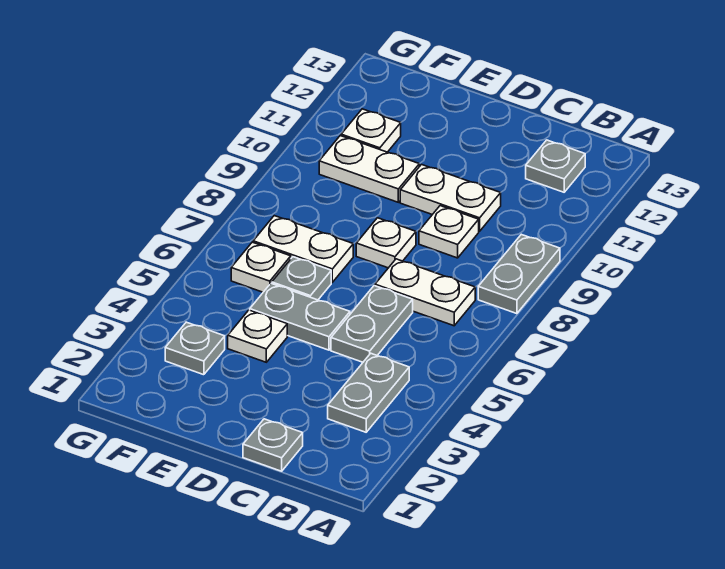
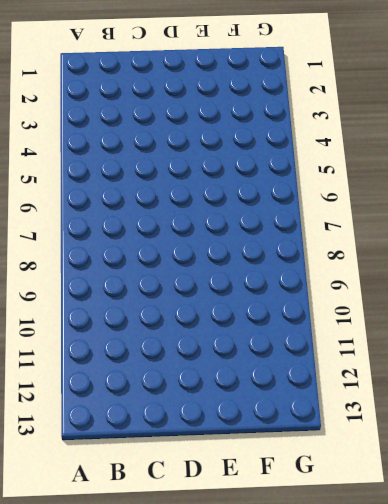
none -> grey 1x2 plate [478,234,560,314]
none -> grey 1x2 plate [328,353,409,432]
none -> white 1x2 plate [375,259,475,326]

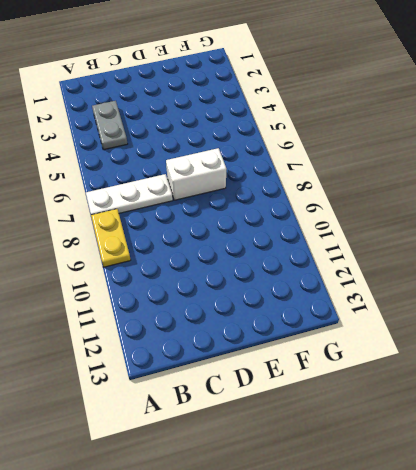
white 1x3 plate [86,174,173,215] -> white 1x2 plate [375,259,475,326]
yellow 1x2 plate [91,209,131,267] -> grey 1x2 plate [478,234,560,314]
white 1x2 brick [166,148,226,200] -> white 1x2 plate [253,216,353,282]
none -> grey 1x1 plate [526,140,585,192]
none -> grey 1x1 plate [243,419,303,471]
none -> grey 1x2 plate [331,286,413,362]

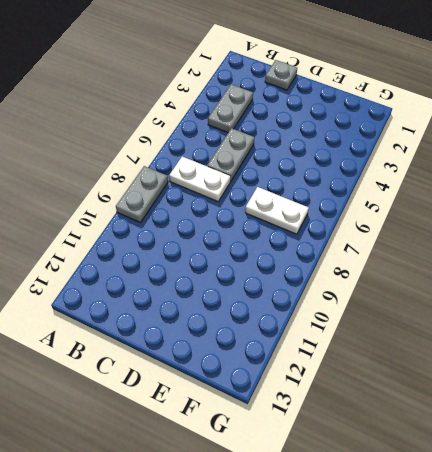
none -> grey 1x1 plate [526,140,585,192]
none -> white 1x1 plate [419,206,479,258]
none -> white 1x2 plate [400,165,501,231]

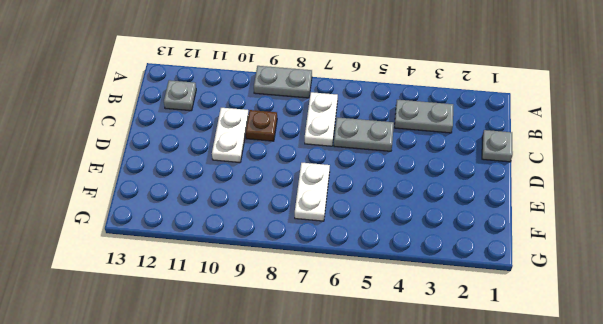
brown 1x1 plate [246,110,277,141] -> white 1x1 plate [419,206,479,258]
none -> grey 1x2 plate [250,283,350,350]
none -> white 1x1 plate [356,218,416,268]
none -> white 1x1 plate [228,310,287,362]

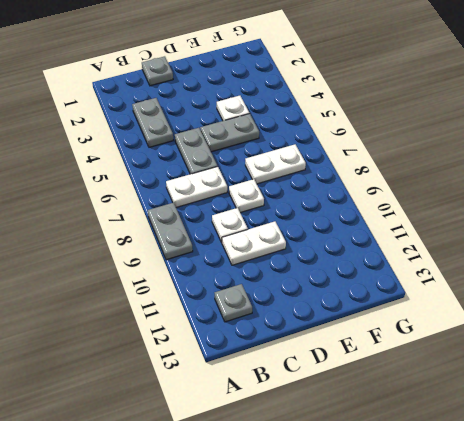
none -> grey 1x1 plate [272,257,331,300]
none -> white 1x2 plate [319,136,419,202]
none -> grey 1x1 plate [165,322,225,375]

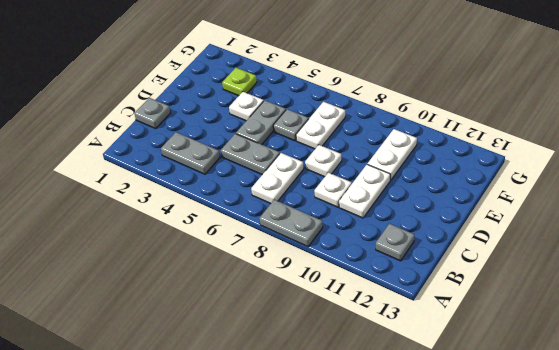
lime 1x1 plate [222,68,257,96] -> grey 1x1 plate [165,322,225,375]
none -> white 1x1 plate [231,242,291,292]
none -> white 1x1 plate [341,109,401,152]

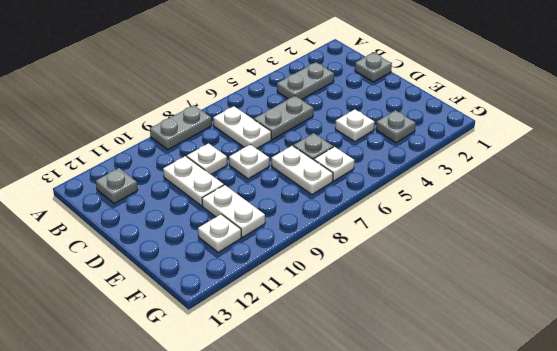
none -> grey 1x2 plate [250,283,350,350]

